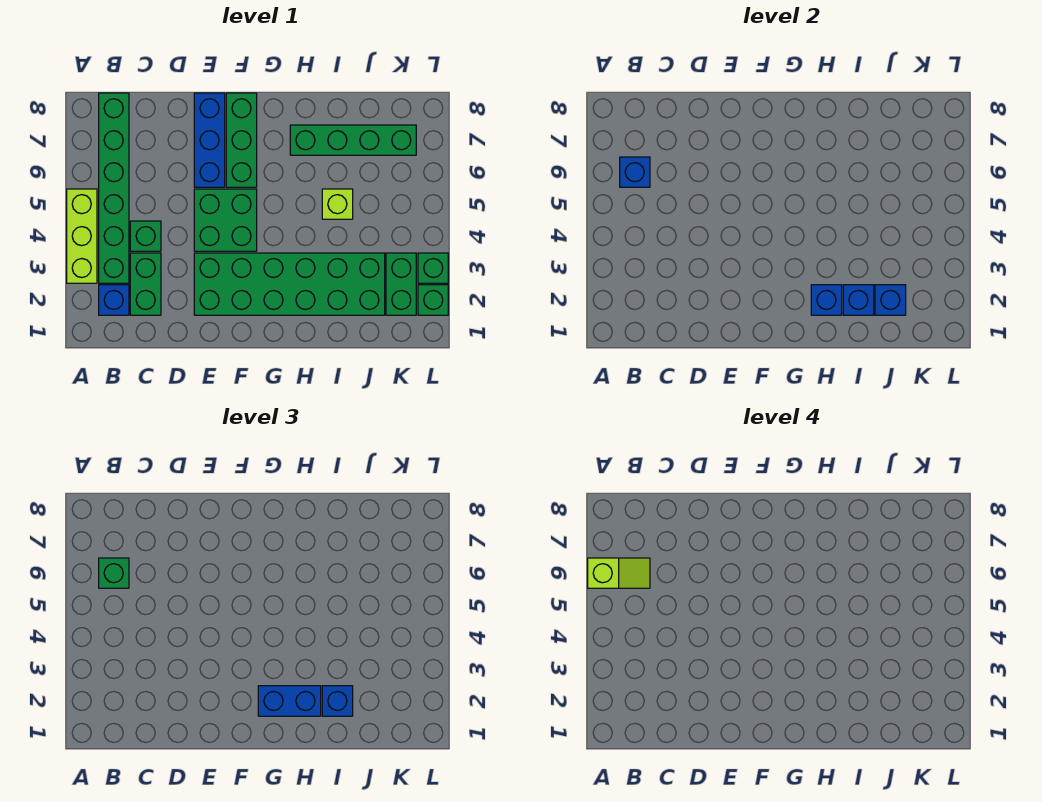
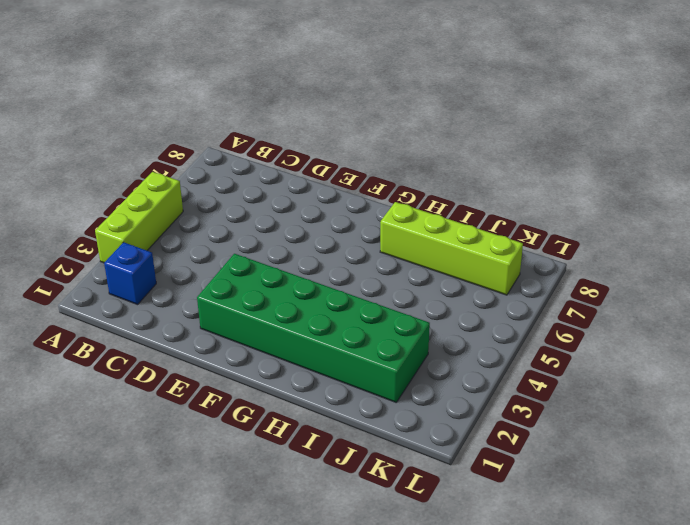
lime 1x4 brick [380,202,523,295] -> green 1x4 brick [290,125,416,155]
none -> green 1x6 brick [99,93,129,283]
none -> green 1x2 brick [130,253,161,315]
none -> green 1x1 brick [130,221,161,251]

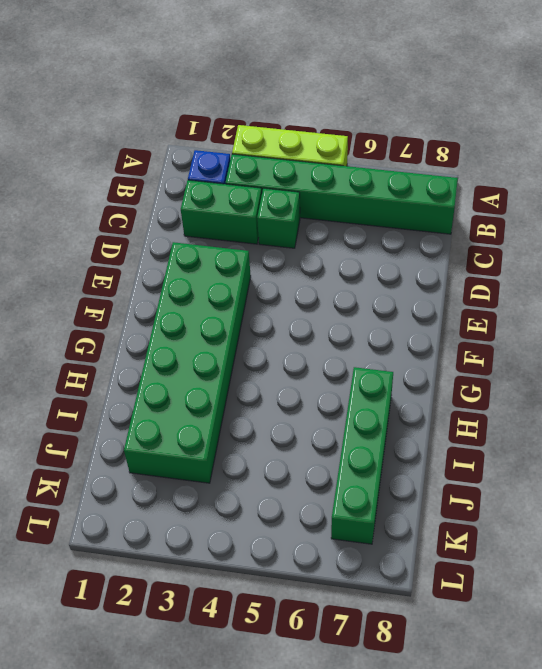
none -> green 2x2 brick [194,189,257,251]
none -> blue 1x3 brick [194,93,225,187]
none -> green 1x3 brick [226,93,257,187]

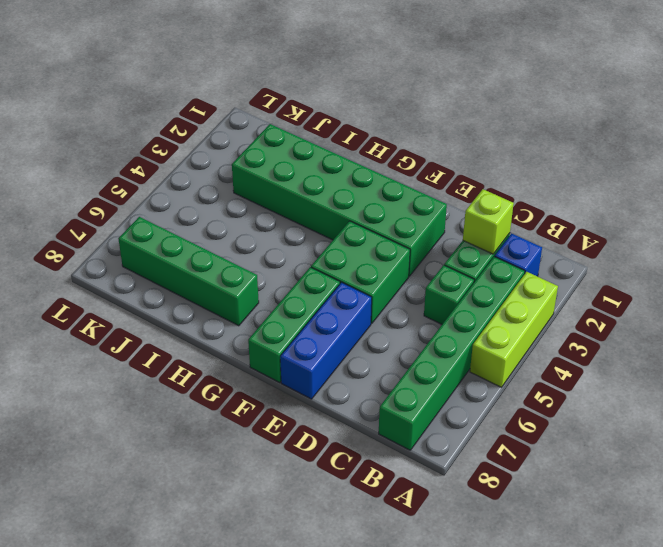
lime 1x1 brick [463,189,514,254] -> lime 1x1 brick moved to [322,189,353,219]
none -> green 1x2 brick [386,253,416,315]
none -> green 1x1 brick [418,285,448,315]
none -> green 1x1 brick [418,253,448,283]

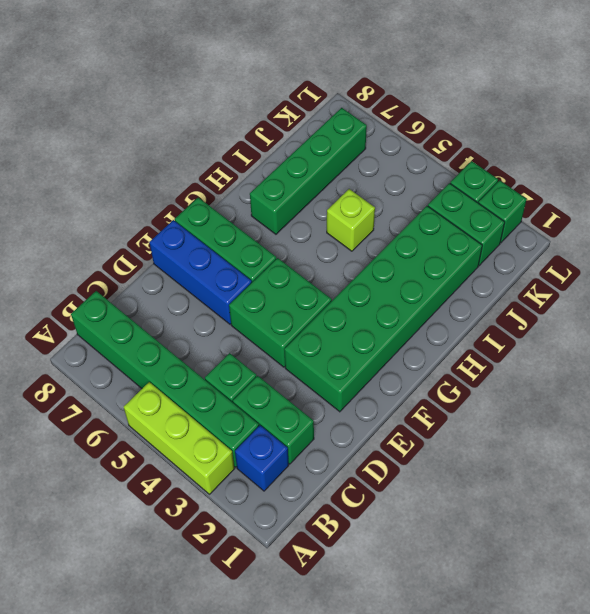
none -> blue 1x1 brick [620,157,650,187]
none -> blue 1x1 brick [811,285,842,315]
none -> blue 1x1 brick [843,285,874,315]

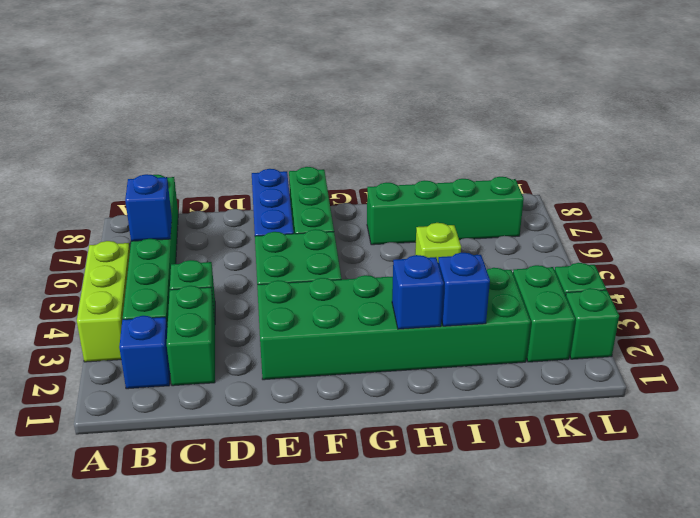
none -> blue 1x1 brick [875,285,906,315]
none -> green 1x1 brick [99,558,129,588]
none -> blue 1x2 brick [258,686,321,716]

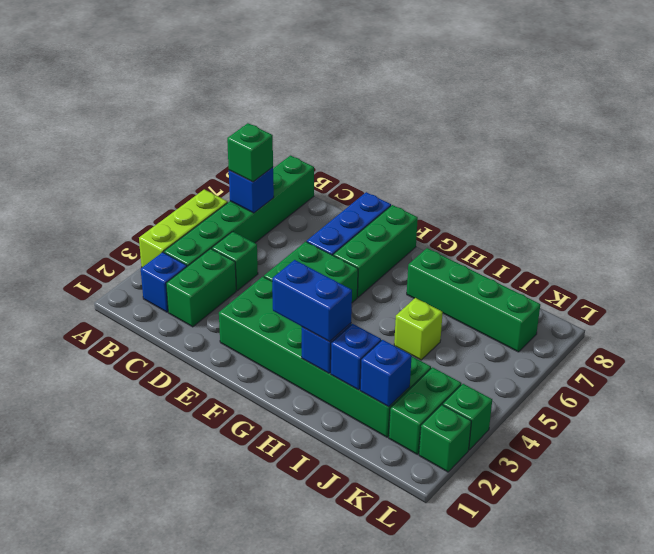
none -> blue 1x1 brick [322,686,353,716]
none -> lime 1x2 slope [588,558,650,588]

